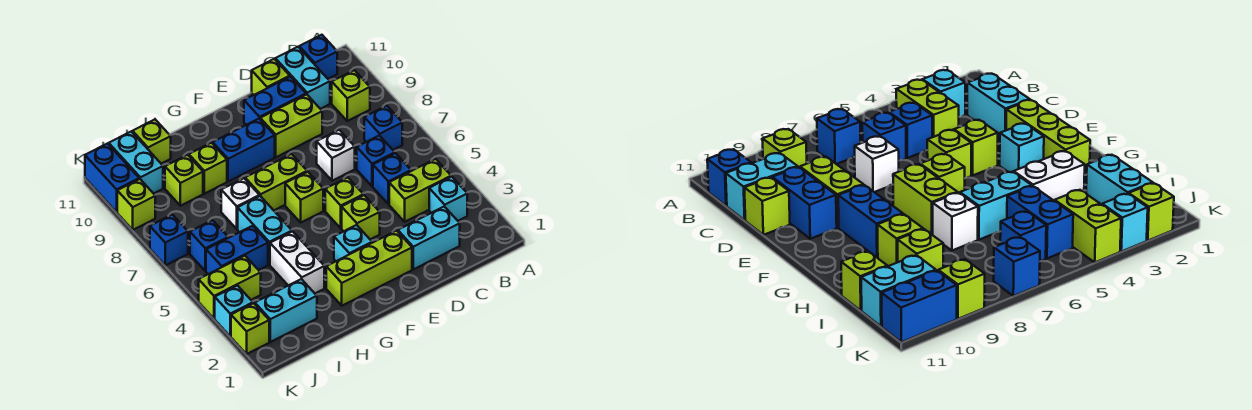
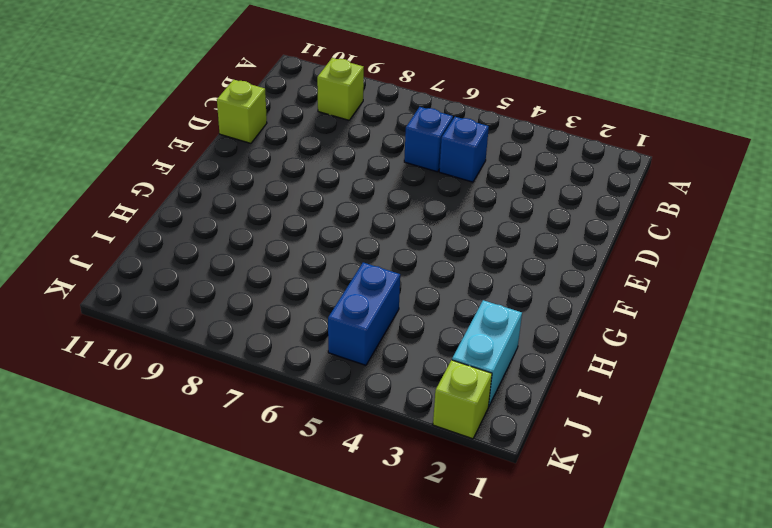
none -> cyan 1x1 brick [429,177,467,221]
none -> lime 1x2 brick [389,159,451,222]
none -> blue 1x1 brick [364,106,402,150]
none -> blue 1x1 brick [299,35,337,79]

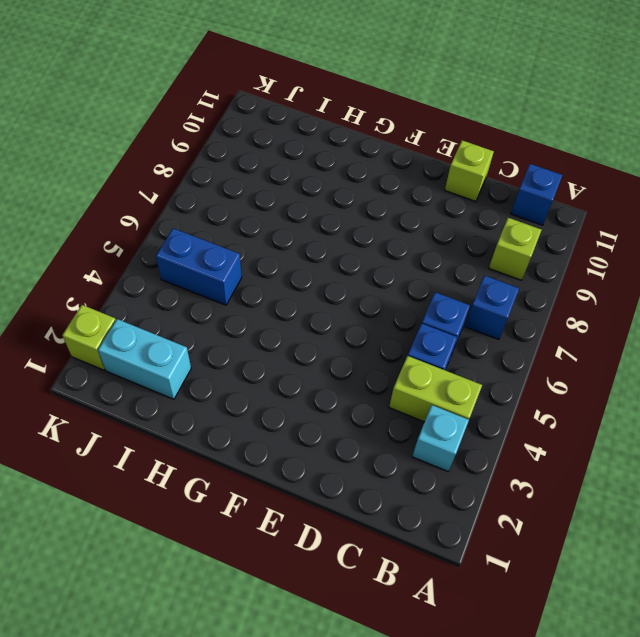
none -> cyan 1x2 brick [398,206,460,269]
none -> cyan 1x2 brick [275,47,330,109]
none -> white 1x1 brick [317,130,355,181]
none -> lime 1x2 brick [260,94,322,157]

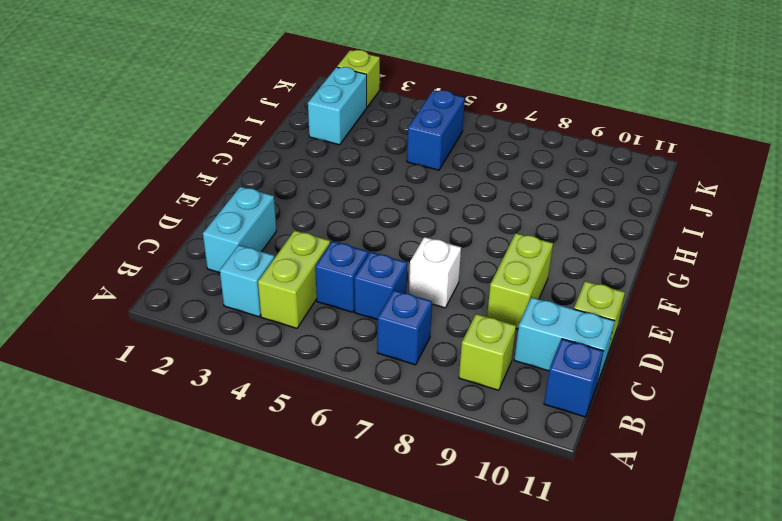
none -> blue 1x2 brick [244,77,306,125]
none -> lime 1x3 brick [326,231,412,306]
none -> lime 1x1 brick [342,195,380,239]
none -> lime 1x1 brick [325,178,363,228]

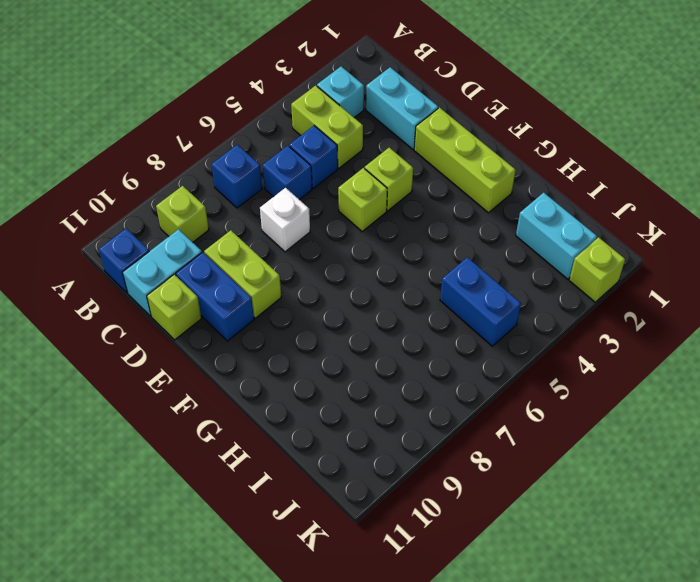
none -> cyan 1x1 brick [334,225,372,261]
none -> lime 1x1 brick [285,172,323,222]
none -> lime 1x2 brick [245,154,307,210]
none -> blue 1x2 brick [213,119,275,182]

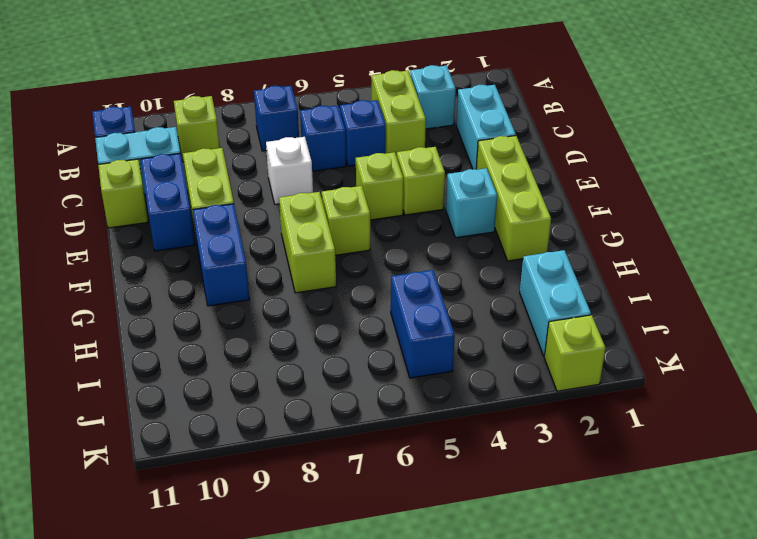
none -> white 1x2 brick [270,231,324,293]
none -> cyan 1x2 brick [238,196,292,265]
none -> white 1x1 brick [221,178,259,229]
none -> lime 1x1 brick [189,143,227,194]

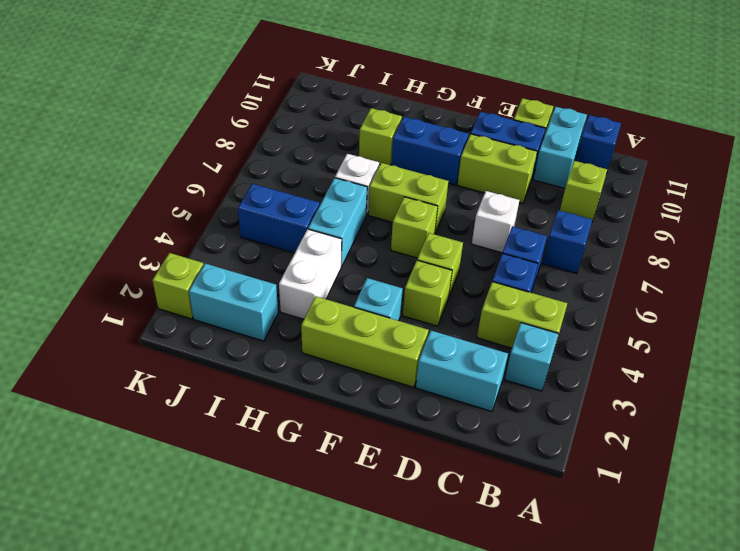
none -> lime 1x1 brick [165,155,203,206]
none -> lime 1x1 brick [133,120,171,164]
none -> lime 1x2 brick [199,256,261,319]
none -> blue 1x1 brick [190,220,228,271]

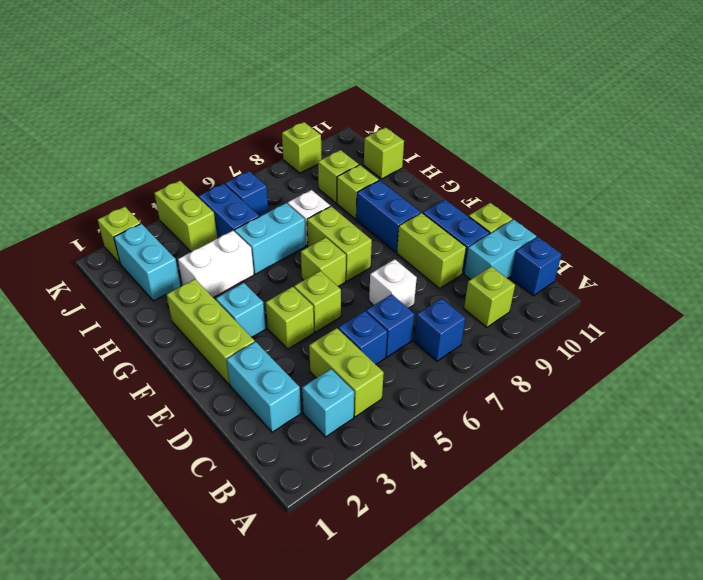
none -> cyan 1x2 brick [109,131,163,194]
none -> cyan 1x1 brick [215,286,253,336]
none -> blue 1x1 brick [150,215,188,265]
none -> blue 1x2 brick [85,144,139,212]

